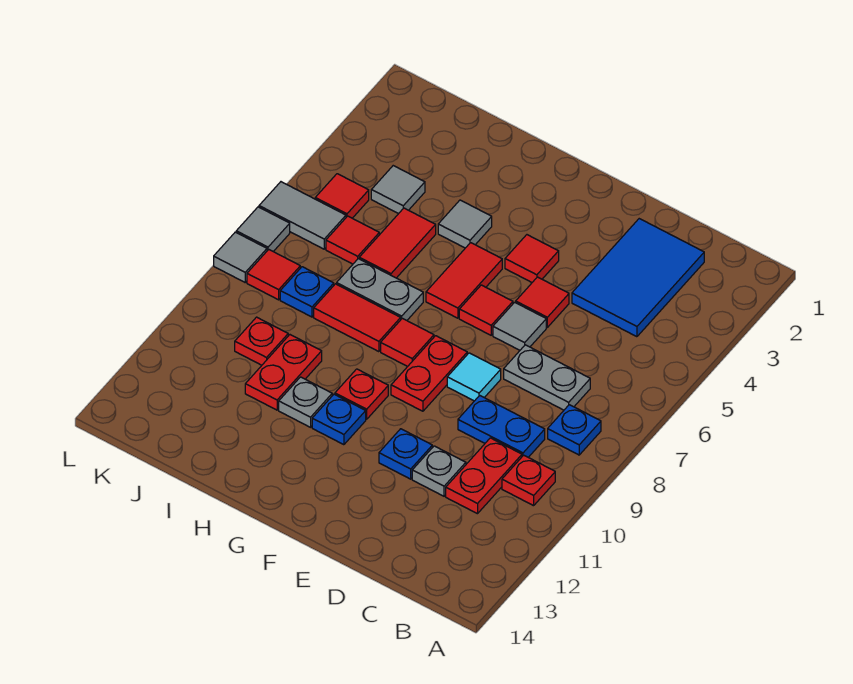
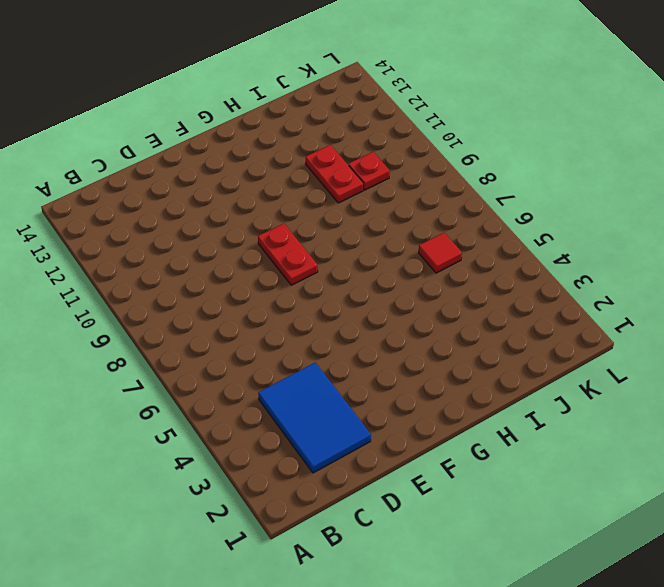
none -> blue 1x1 plate [548,405,601,455]
none -> red 1x1 plate [502,455,555,506]
none -> grey 1x2 plate [504,345,590,410]
none -> blue 1x2 plate [458,395,545,457]

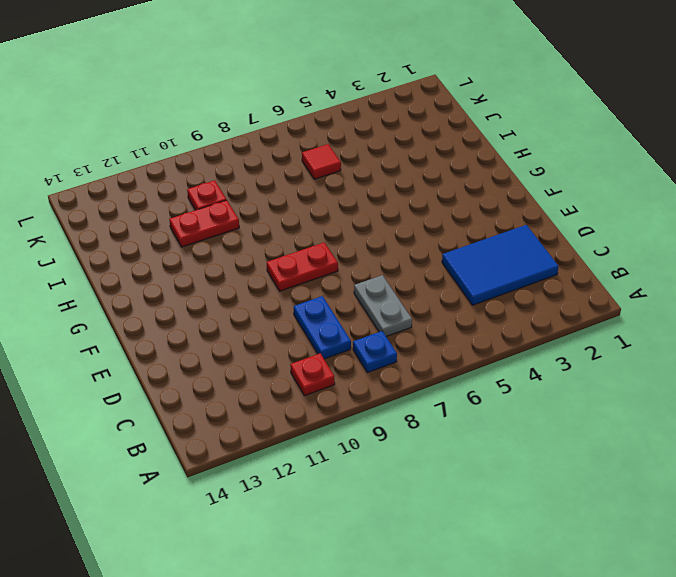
none -> red 1x2 plate [446,438,522,514]
none -> grey 1x1 plate [412,446,466,496]
none -> red 1x1 tile [516,277,569,327]
none -> grey 1x1 tile [493,302,546,350]

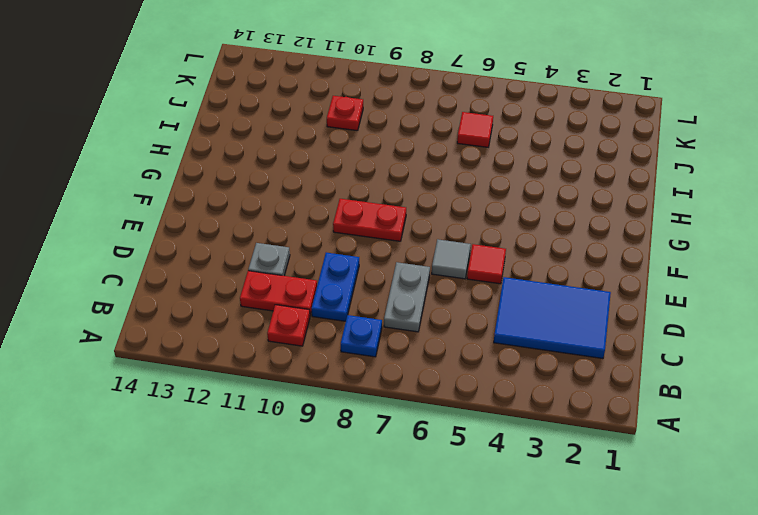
none -> cyan 1x1 tile [447,353,501,401]
none -> blue 1x1 plate [379,429,432,479]
none -> red 1x1 tile [505,235,559,282]
none -> red 1x1 tile [459,285,513,335]

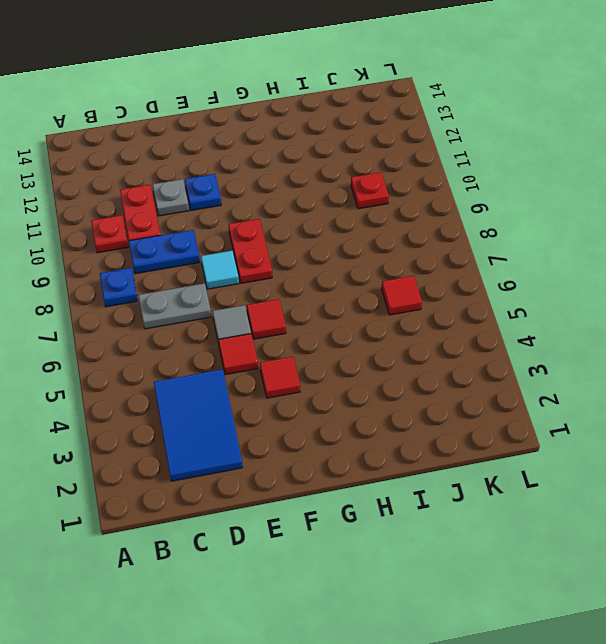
none -> red 1x2 tile [426,243,502,318]
none -> red 1x1 tile [381,318,434,367]
none -> red 1x1 plate [335,369,388,419]
none -> blue 1x1 plate [312,394,366,445]

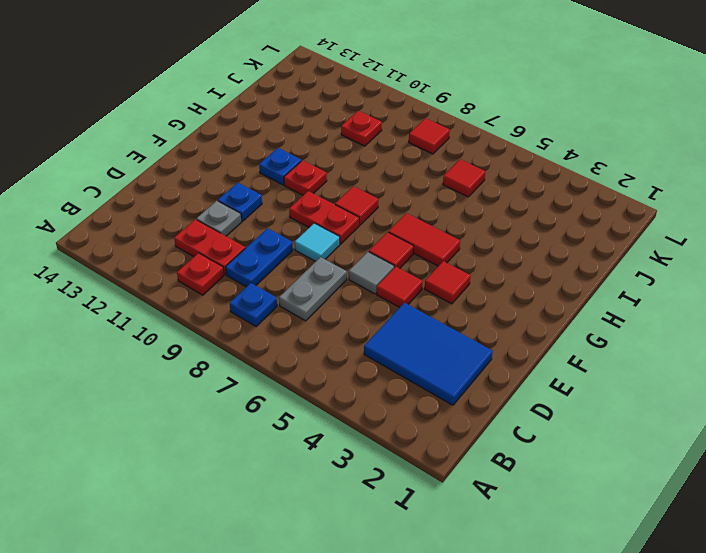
none -> grey 1x1 tile [438,200,492,248]
none -> grey 1x2 plate [337,259,423,320]
none -> red 1x2 tile [314,284,401,352]
none -> grey 1x1 plate [279,377,332,427]

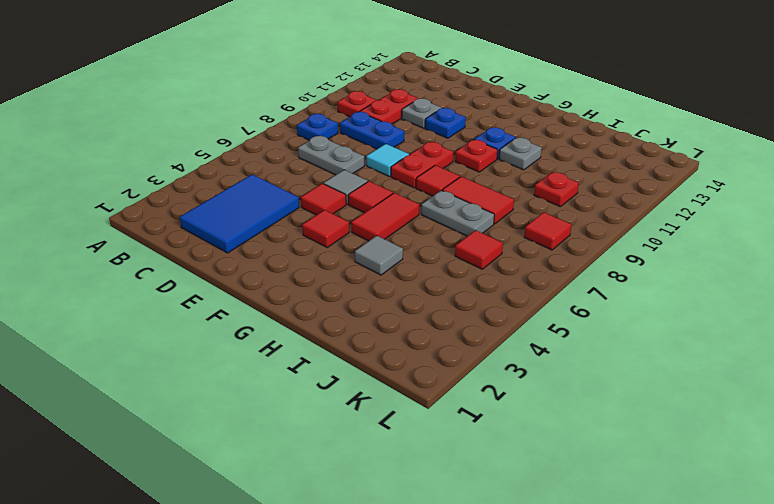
none -> red 1x2 tile [359,208,436,278]
none -> red 1x2 plate [245,335,322,410]
none -> grey 1x1 tile [371,166,425,214]
none -> blue 1x1 plate [280,267,334,317]

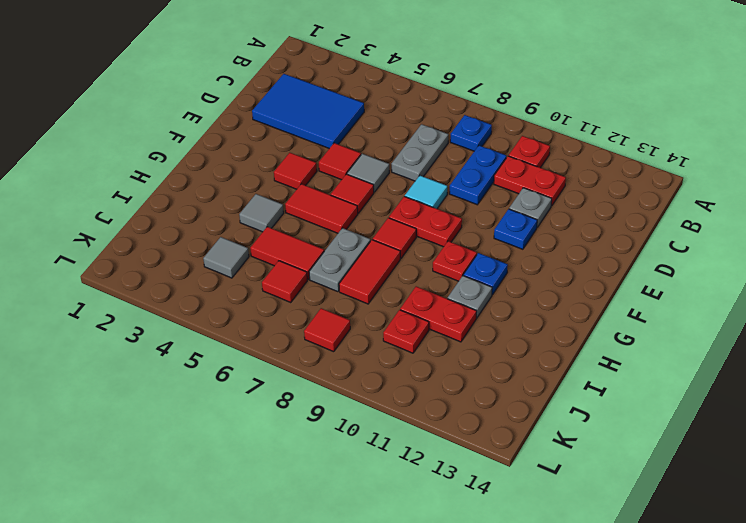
none -> blue 1x1 plate [280,267,334,317]
none -> red 1x1 tile [315,174,369,218]
none -> grey 1x2 tile [259,182,346,249]
none -> grey 1x1 tile [236,207,290,252]

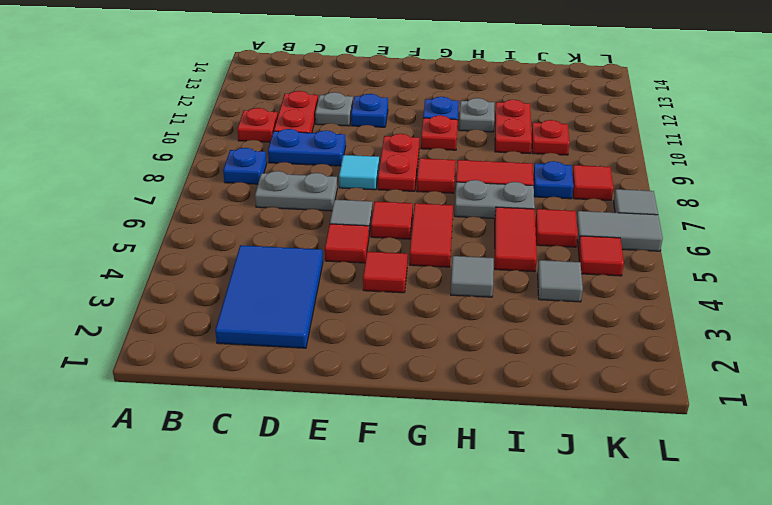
none -> grey 1x1 tile [214,232,267,282]

